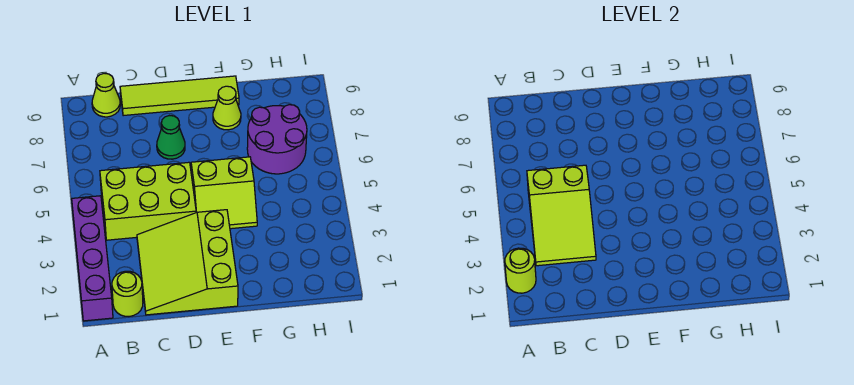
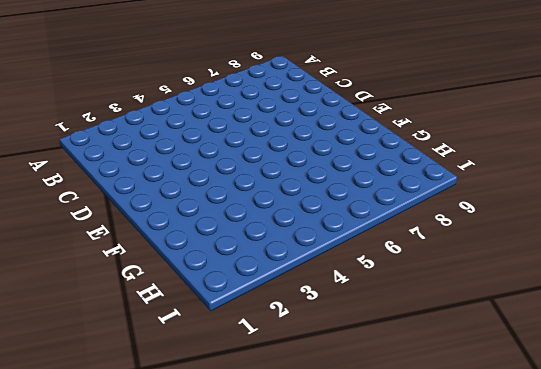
none -> purple 1x4 brick [72,196,113,321]
none -> lime 1x1 round brick [112,271,143,317]
none -> lime 2x3 brick [100,162,196,240]

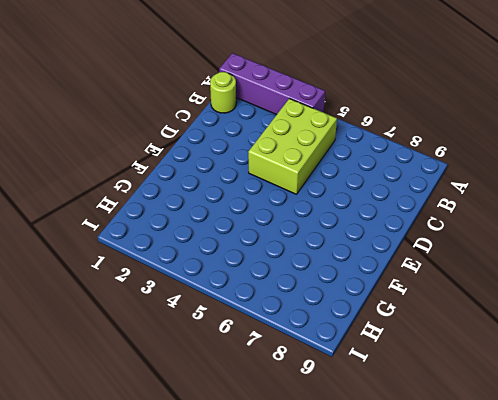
none -> lime 1x1 cone [92,73,120,117]
none -> lime 3x3 slope [137,210,238,315]
none -> lime 1x4 tile [120,76,239,116]

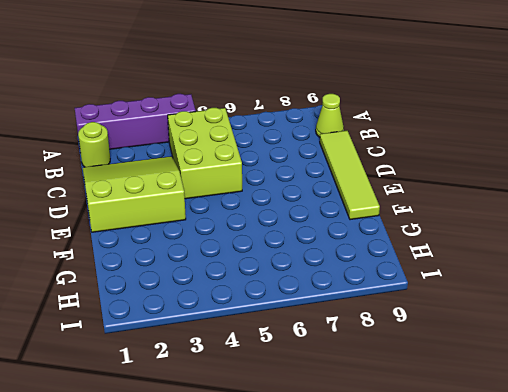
none -> green 1x1 cone [157,116,185,159]
none -> lime 2x2 slope [191,157,257,229]
none -> lime 1x1 cone [213,86,241,130]

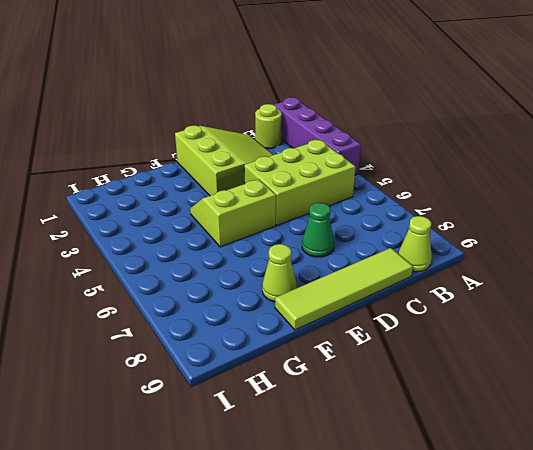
none -> purple 2x2 round brick [247,105,307,174]
none -> lime 1x1 round brick [505,248,536,293]
none -> lime 2x3 slope [527,165,596,266]

